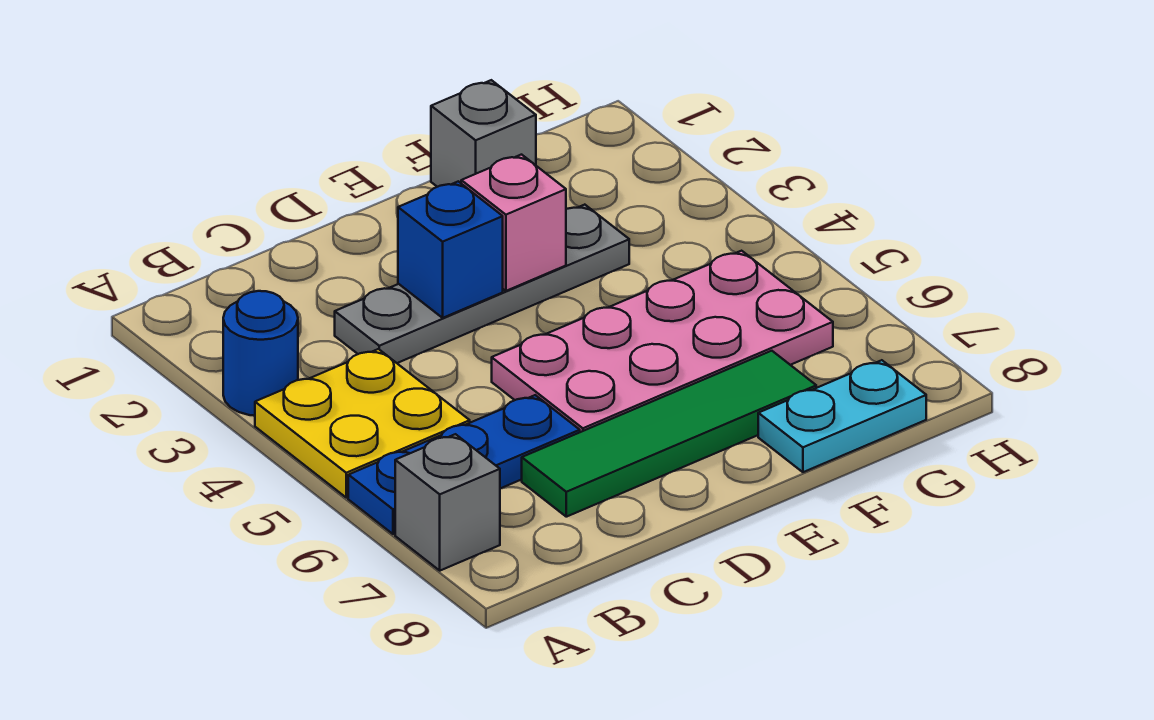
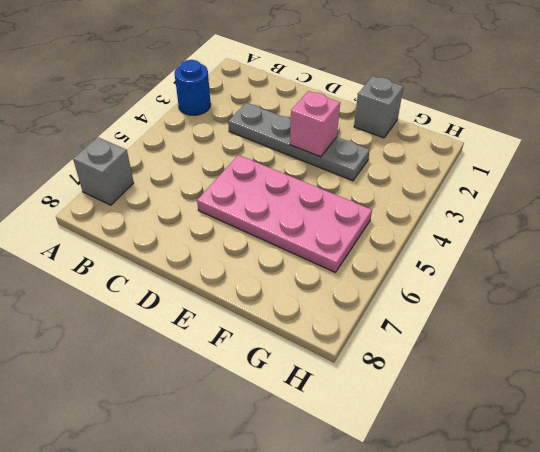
none -> yellow 2x2 plate [255,349,470,498]
none -> blue 1x3 plate [348,395,580,534]

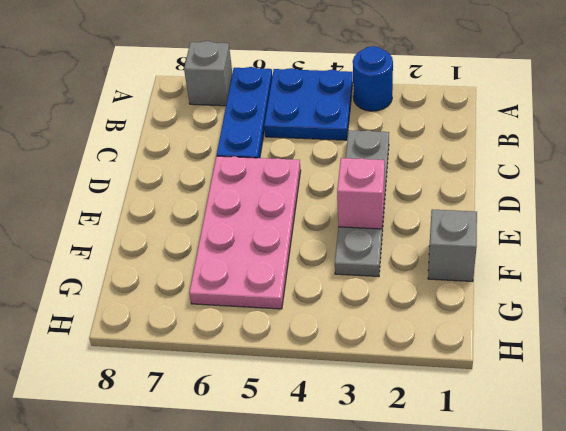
blue 2x2 plate [264,68,353,140] -> yellow 2x2 plate [255,349,470,498]
none -> green 1x4 tile [522,351,816,517]
none -> cyan 1x2 plate [758,360,926,472]

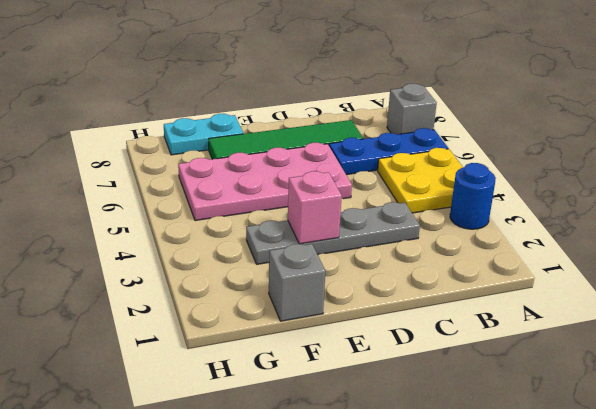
none -> blue 1x1 brick [398,181,503,318]

